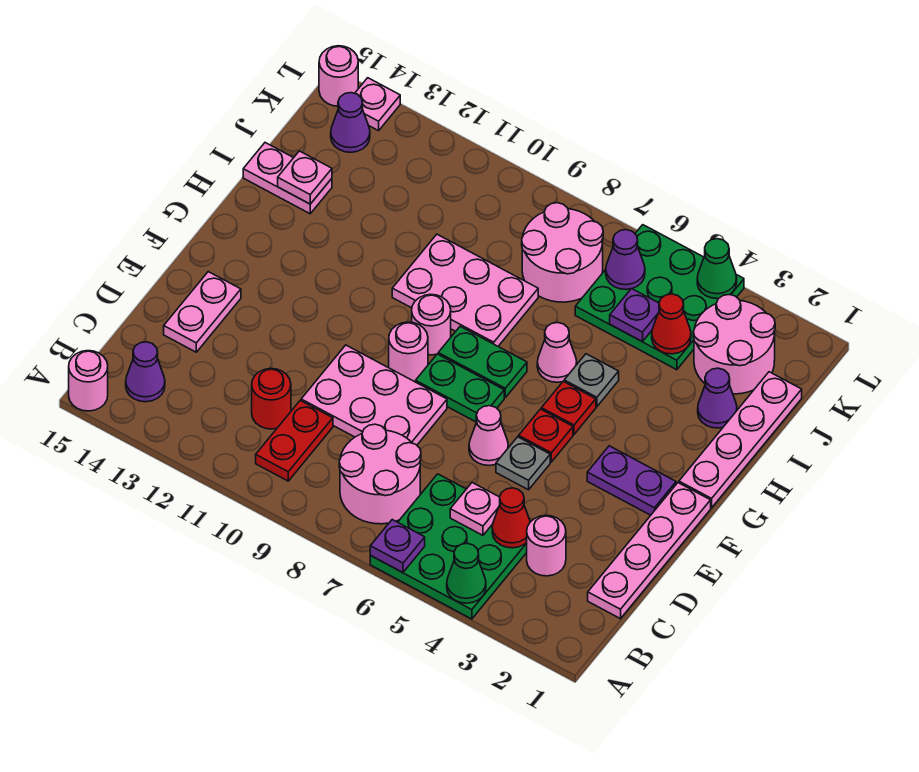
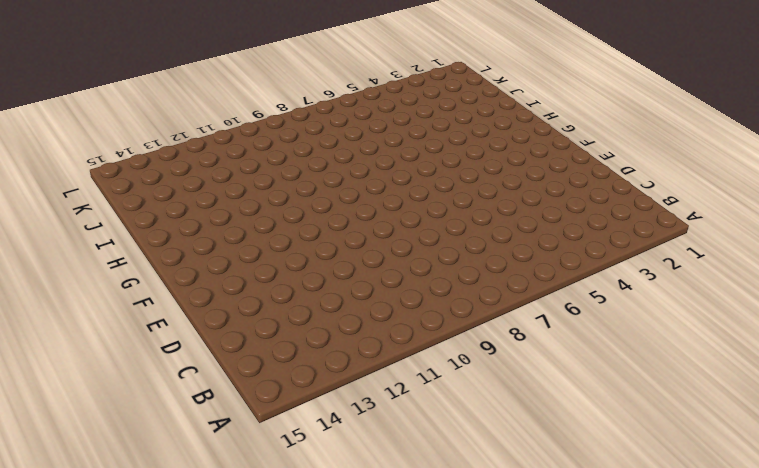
none -> green 3x3 plate [370,474,527,619]
none -> pink 1x1 round brick [69,351,108,411]
none -> pink 2x2 round brick [339,424,421,524]
none -> red 1x2 plate [256,401,333,481]

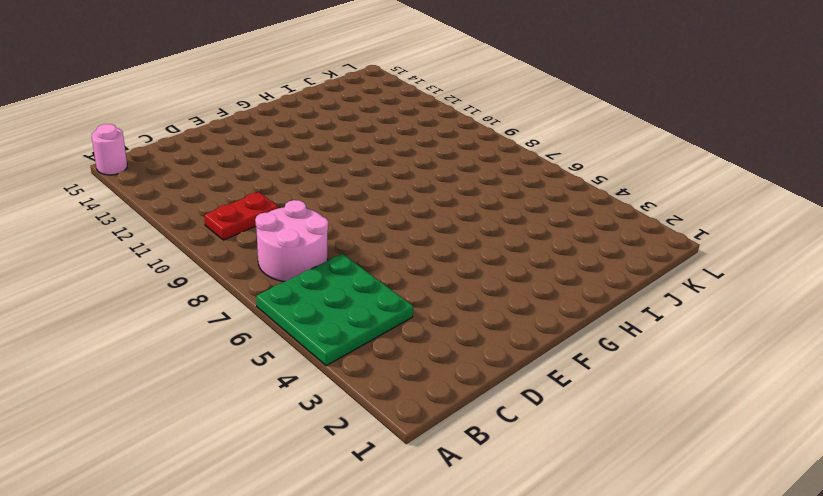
none -> purple 1x1 cone [126,342,165,402]
none -> pink 1x4 plate [588,483,711,619]
none -> pink 1x1 round brick [527,515,566,576]
none -> red 1x1 round brick [252,369,291,429]

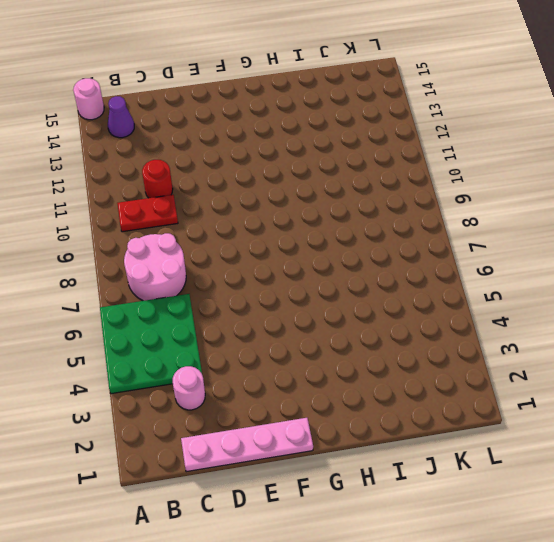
none -> pink 2x3 plate [301,345,447,445]
none -> pink 1x2 plate [164,272,241,352]
none -> grey 1x1 plate [496,437,550,490]
none -> pink 1x1 cone [469,406,508,466]

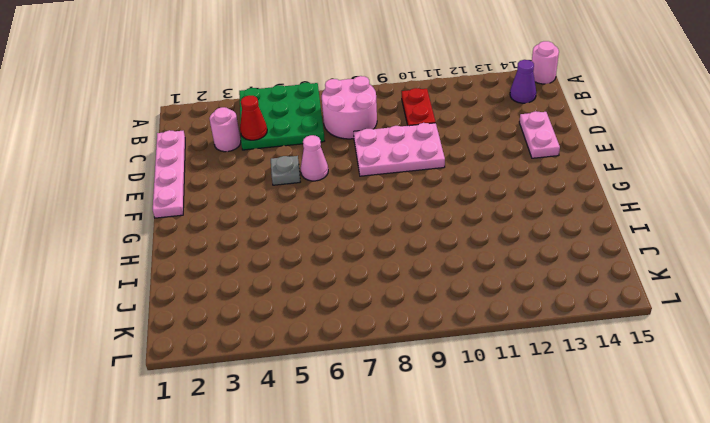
none -> red 1x1 round brick [252,369,291,429]
none -> purple 1x2 plate [587,446,676,515]
none -> red 1x1 plate [519,409,573,462]
none -> green 1x2 plate [416,354,504,422]

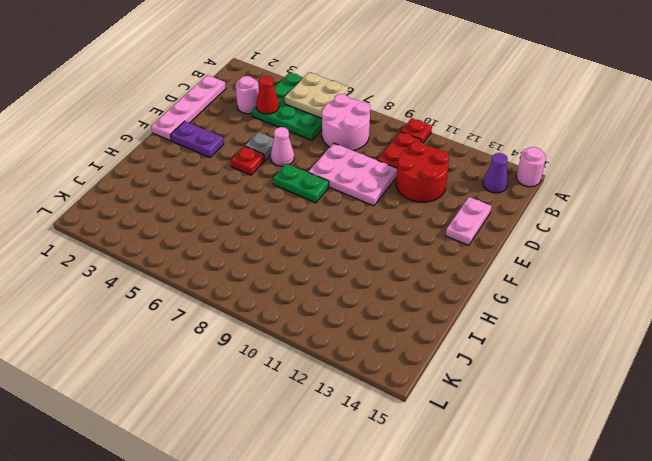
tan 2x2 plate [285,72,348,118] -> purple 1x1 plate [370,520,425,573]
red 1x1 plate [401,118,432,143] -> red 1x1 plate moved to [541,381,596,434]
red 2x2 round brick [396,141,449,202] -> red 1x1 round brick [252,369,291,429]
none -> pink 1x1 round brick [389,322,428,382]
none -> pink 1x4 plate [679,372,802,508]
none -> green 1x2 plate [438,326,527,397]
none -> pink 1x1 round brick [412,294,451,355]

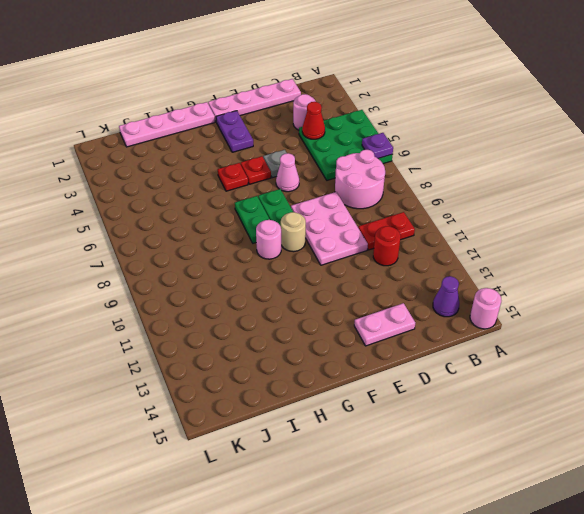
tan 1x1 round brick [281,212,306,252] -> pink 1x1 round brick [389,322,428,382]
none -> grey 1x1 plate [564,354,619,407]
none -> pink 1x1 cone [537,322,577,382]
none -> pink 2x3 plate [392,234,538,346]
none -> purple 1x1 cone [698,368,737,428]

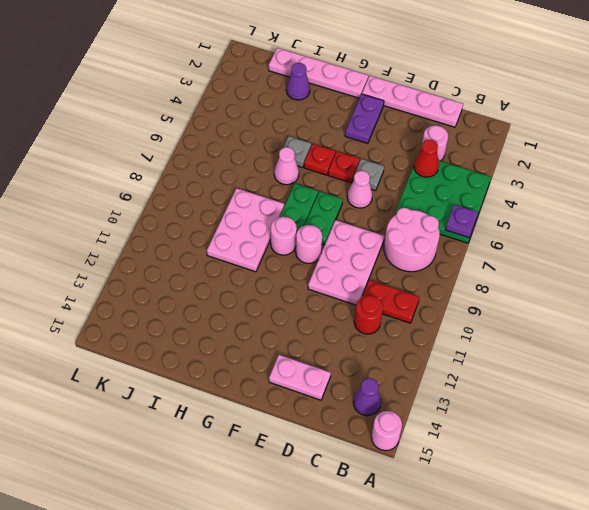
none -> pink 1x2 plate [243,143,332,214]
none -> pink 2x2 round brick [693,295,775,394]
none -> green 3x3 plate [575,225,744,370]
none -> pink 2x2 round brick [522,203,603,302]

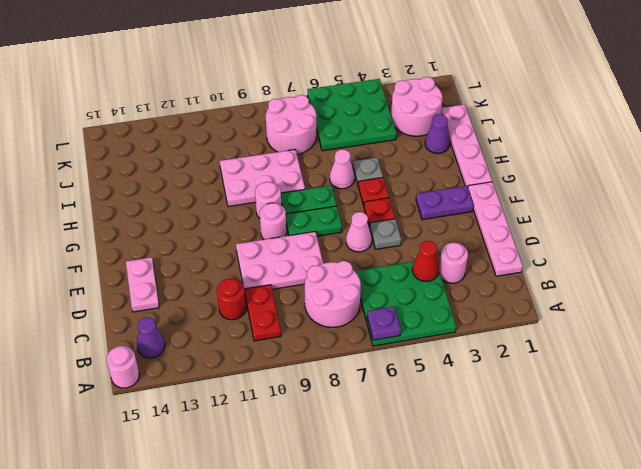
none -> pink 1x2 plate [243,143,332,214]
none -> purple 1x1 cone [331,93,370,152]
none -> pink 1x1 plate [355,78,400,131]
none -> pink 1x1 round brick [319,46,358,106]

